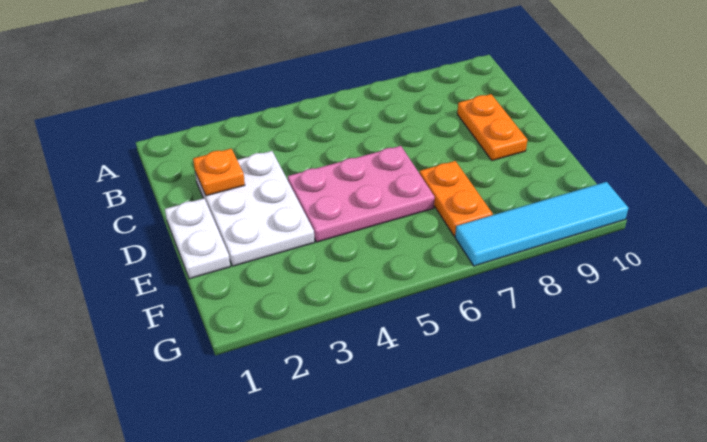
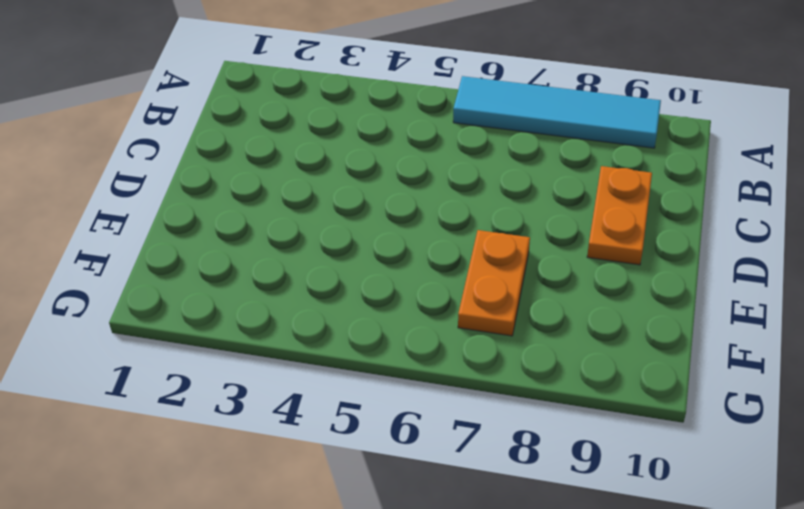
cyan 1x4 tile [453,76,661,148] -> cyan 1x4 tile moved to [455,182,628,266]
none -> white 2x3 plate [195,151,315,266]
none -> white 1x2 plate [165,198,230,279]

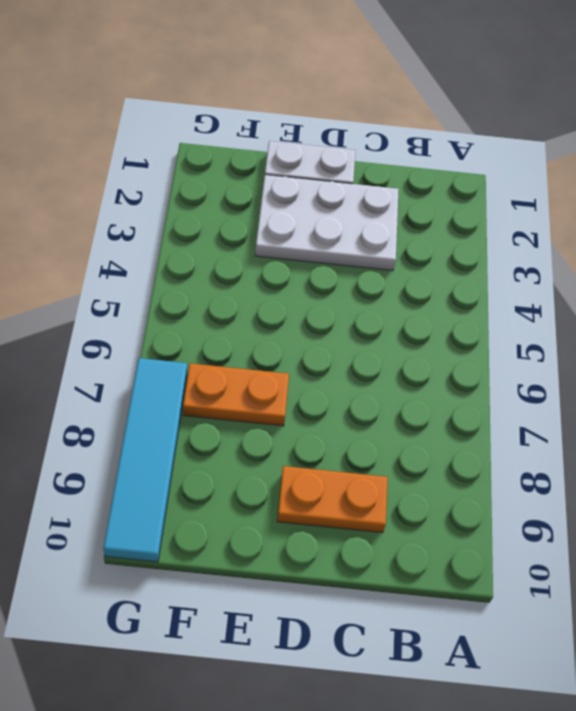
none -> pink 2x3 plate [288,146,435,242]
none -> orange 1x1 plate [193,149,245,196]

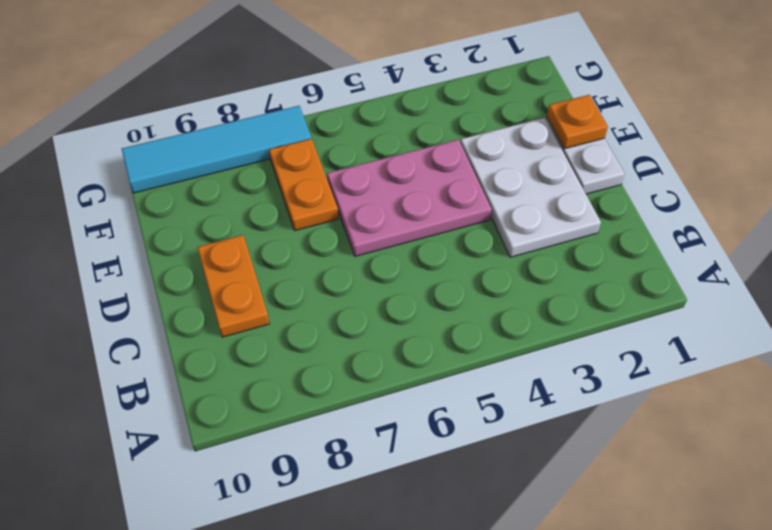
orange 1x1 plate [547,95,608,149] -> orange 1x1 plate moved to [193,149,245,196]

